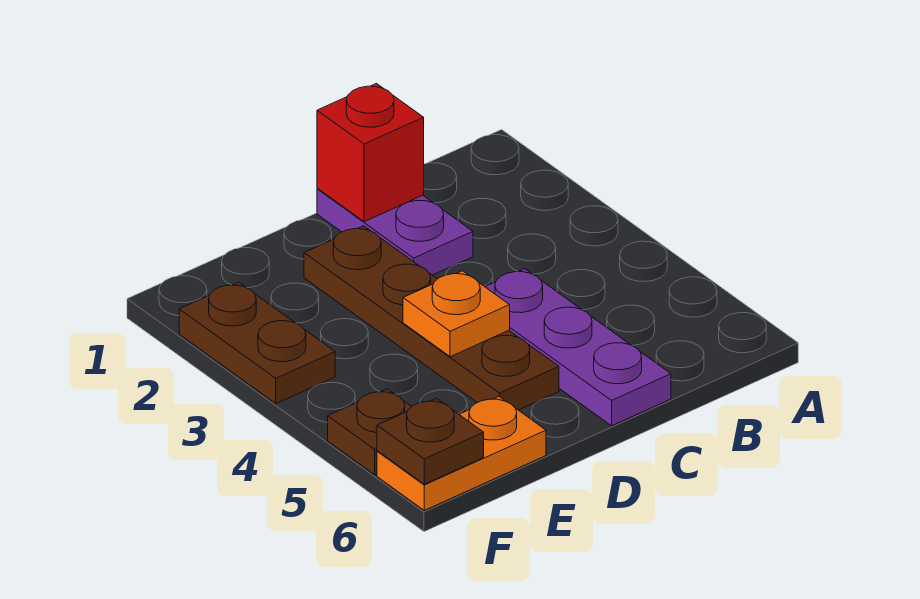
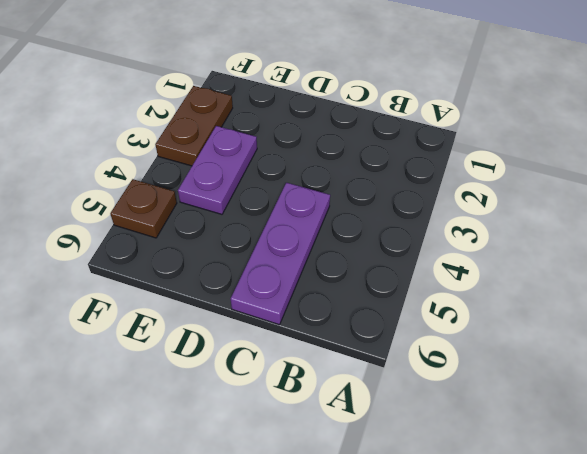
purple 1x2 plate [178,126,257,214] -> purple 1x2 plate moved to [317,189,473,275]
none -> brown 1x4 plate [304,226,559,410]
none -> orange 1x2 plate [377,397,546,510]

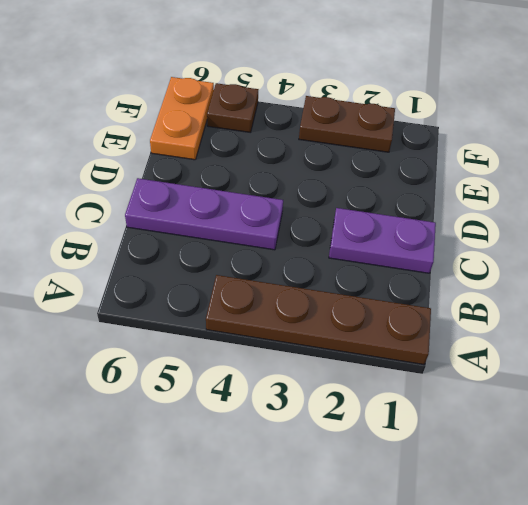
brown 1x4 plate [206,275,431,365] -> brown 1x4 plate moved to [304,226,559,410]
none -> red 1x1 brick [317,84,424,222]
none -> orange 1x1 plate [403,271,510,357]

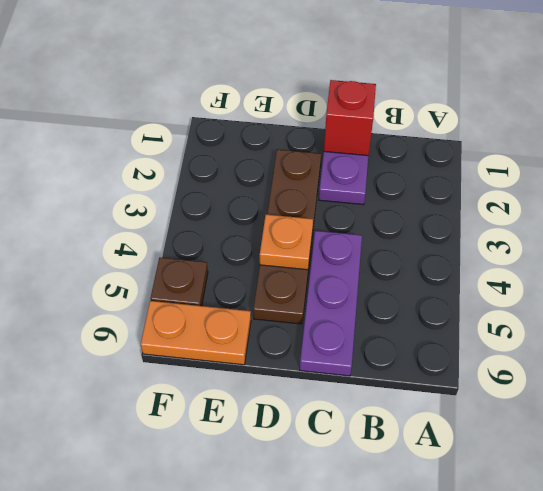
none -> brown 1x2 plate [179,282,335,404]
none -> brown 1x1 plate [377,399,484,484]

